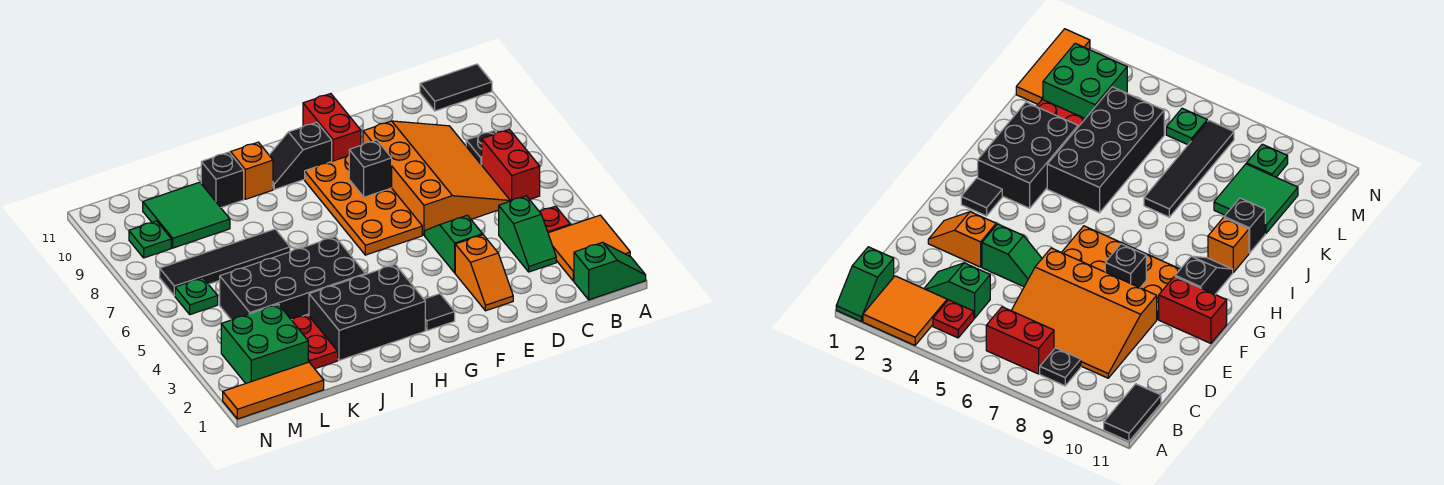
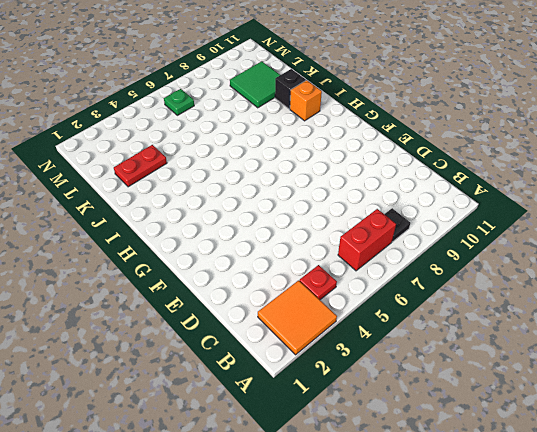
none -> green 1x2 slope [574,242,646,300]
none -> black 1x2 tile [420,64,492,111]
none -> green 1x2 slope [499,196,556,272]

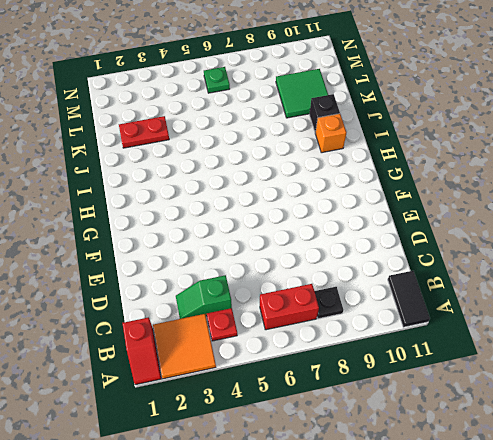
red 1x2 slope [123,317,161,385] -> green 1x2 slope [574,242,646,300]
none -> orange 3x4 slope [363,121,510,235]
none -> orange 1x2 slope [455,235,513,311]
none -> green 1x2 slope [425,215,483,273]

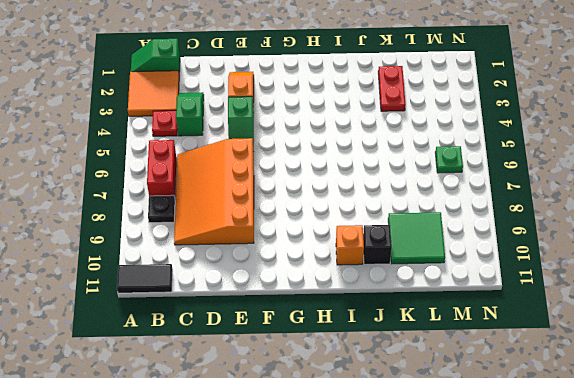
none -> orange 2x4 plate [305,155,422,255]
none -> red 1x2 brick [303,94,361,161]
none -> black 1x1 tile [424,294,455,331]

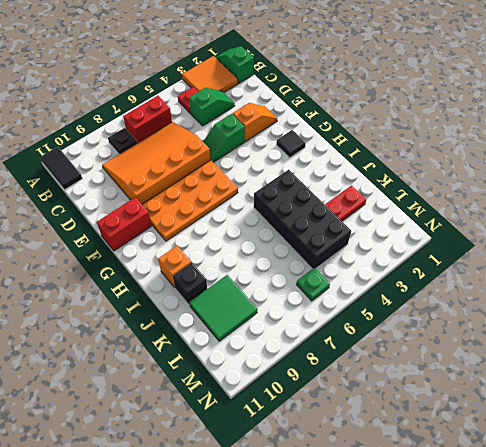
none -> black 1x2 slope [269,122,332,190]
none -> black 2x3 brick [309,265,425,360]
none -> black 1x4 tile [160,229,290,296]

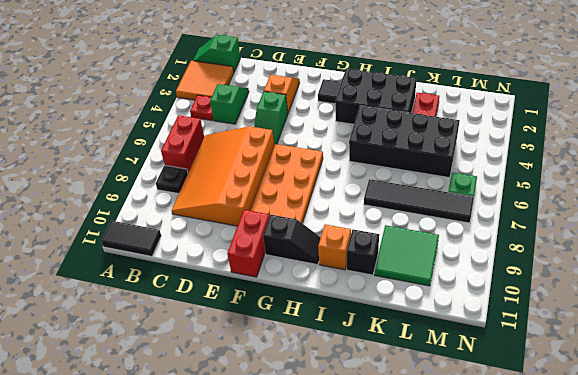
none -> orange 1x3 tile [223,362,324,419]
none -> green 2x2 brick [221,304,308,383]
none -> green 1x1 plate [129,221,171,258]

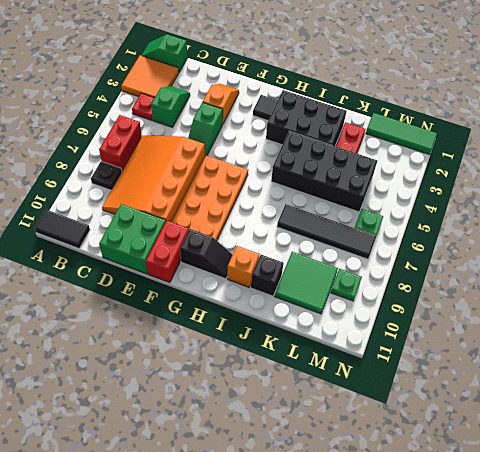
green 2x2 brick [99,204,166,274] -> green 2x2 brick moved to [221,304,308,383]
green 1x3 tile [366,113,437,155] -> orange 1x3 tile [223,362,324,419]
none -> black 1x1 brick [349,140,392,197]

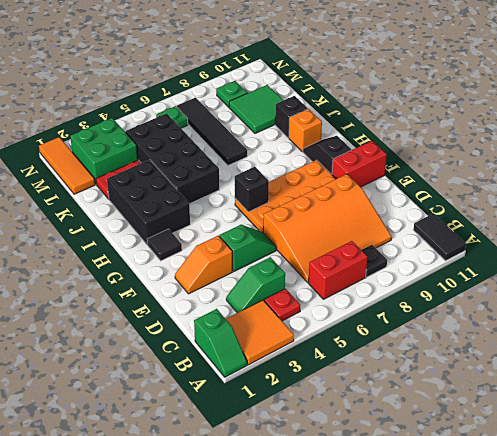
black 1x1 brick [235,167,269,212] -> black 1x1 brick moved to [349,140,392,197]

